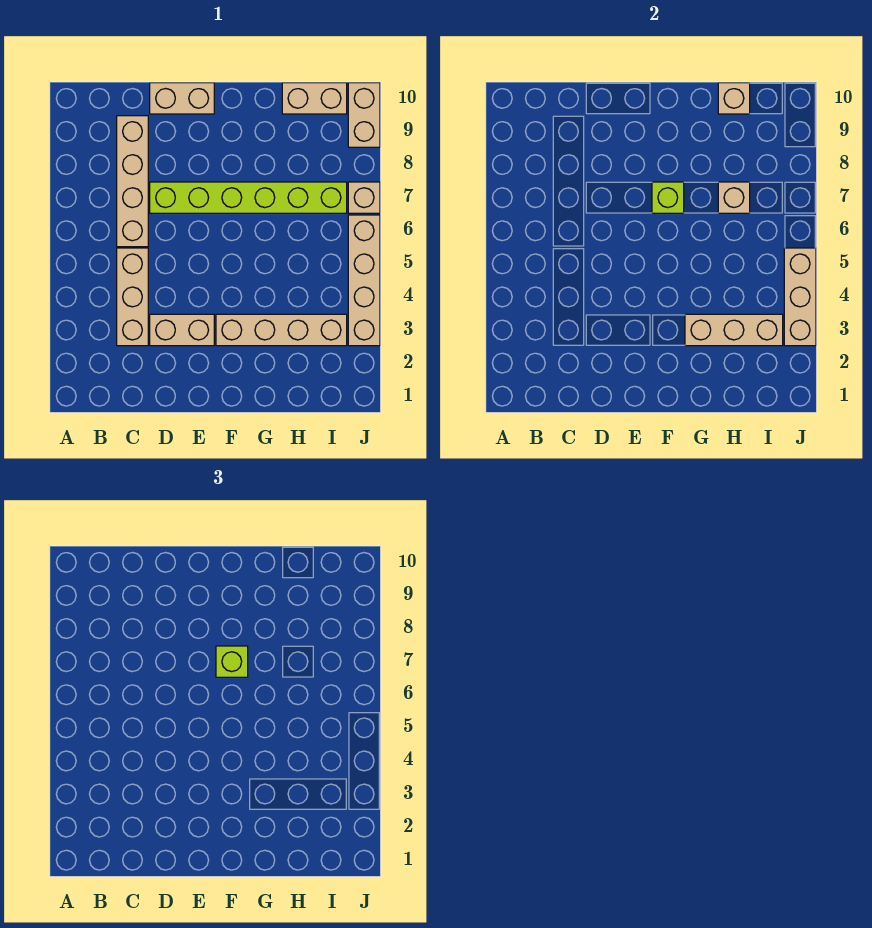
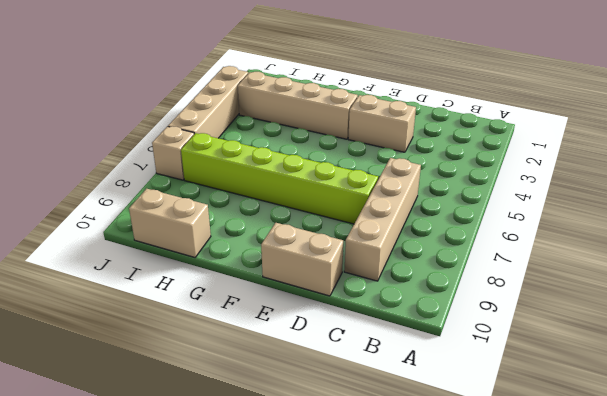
none -> tan 1x3 brick [117,248,148,346]
none -> tan 1x2 brick [348,83,380,147]
none -> lime 1x1 brick [652,182,684,213]

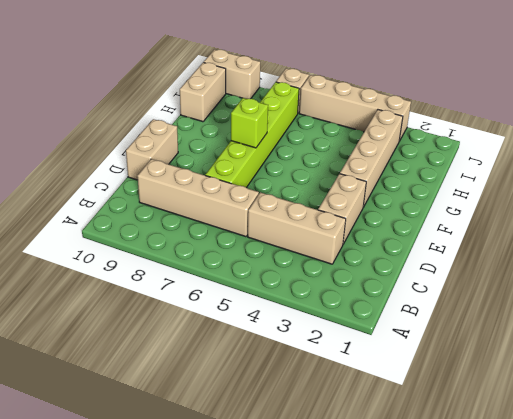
none -> tan 1x3 brick [685,314,783,346]
none -> tan 1x1 brick [718,182,750,213]
none -> tan 1x1 brick [718,83,750,114]

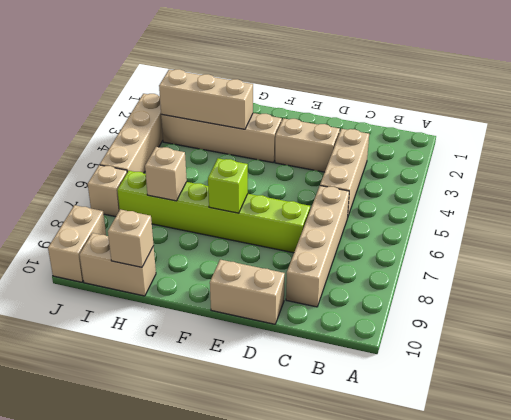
none -> tan 1x3 brick [784,248,816,346]
none -> lime 1x1 brick [216,646,248,677]

